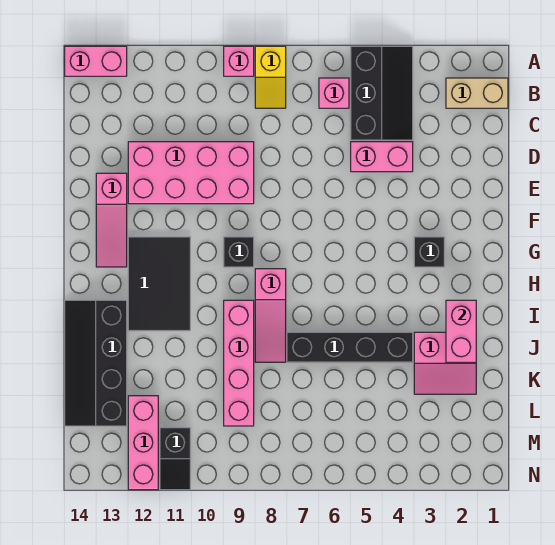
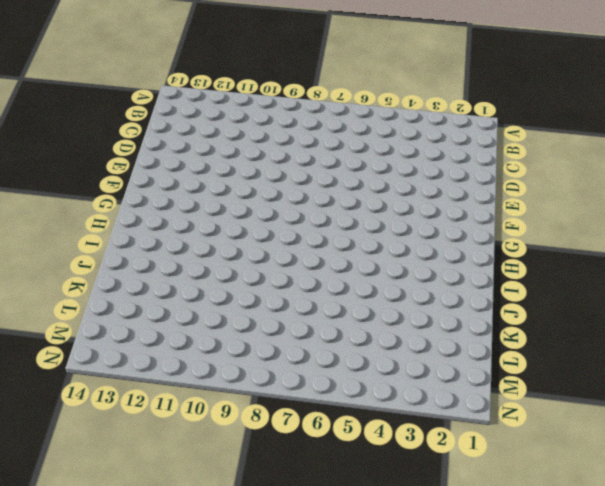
none -> black 2x3 slope [351,46,413,140]
none -> yellow 1x2 slope [255,46,286,108]
none -> pink 1x1 brick [224,46,254,76]

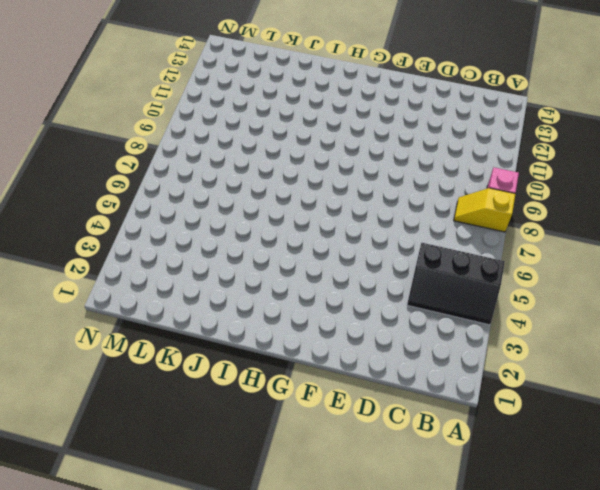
none -> pink 1x2 brick [65,46,127,76]
none -> tan 1x2 brick [446,78,508,108]
none -> pink 1x1 brick [319,78,349,108]

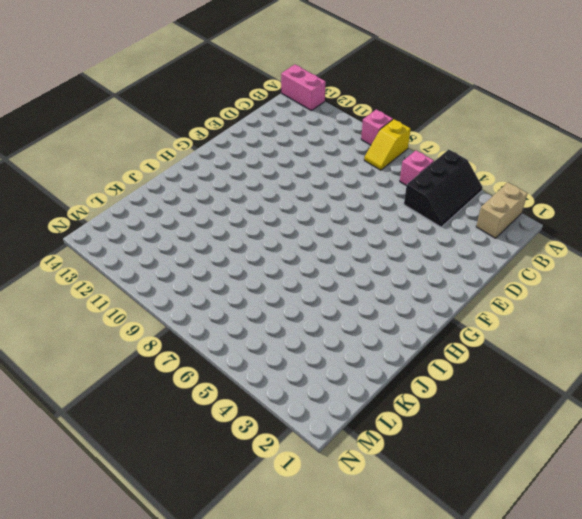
tan 1x2 brick [476,182,527,238] -> tan 1x2 brick turned to [446,78,508,108]
none -> pink 1x2 brick [351,142,413,172]
none -> pink 2x4 brick [128,142,254,204]
none -> pink 1x3 slope [96,173,127,267]

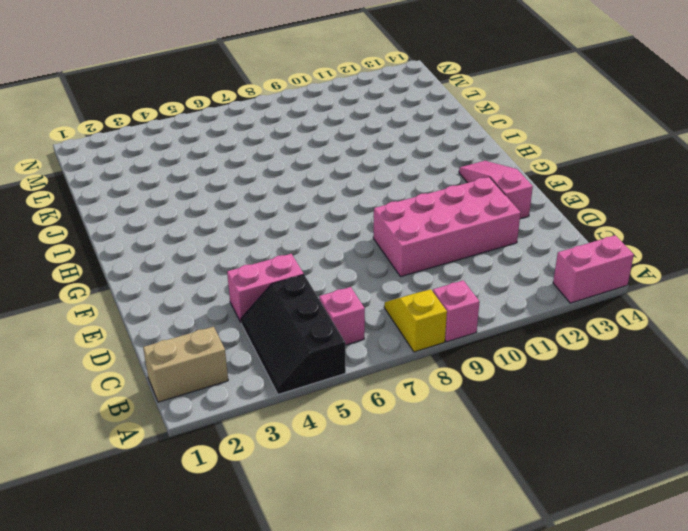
none -> black 1x1 brick [414,237,444,267]
none -> black 1x1 brick [224,237,254,267]
none -> black 2x3 tile [128,237,190,331]

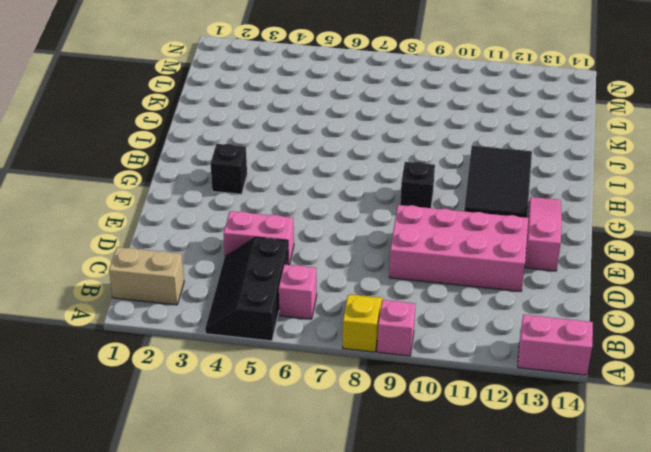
none -> pink 1x3 slope [255,269,286,362]
none -> pink 1x4 brick [224,300,254,426]
none -> black 2x4 slope [65,300,127,426]

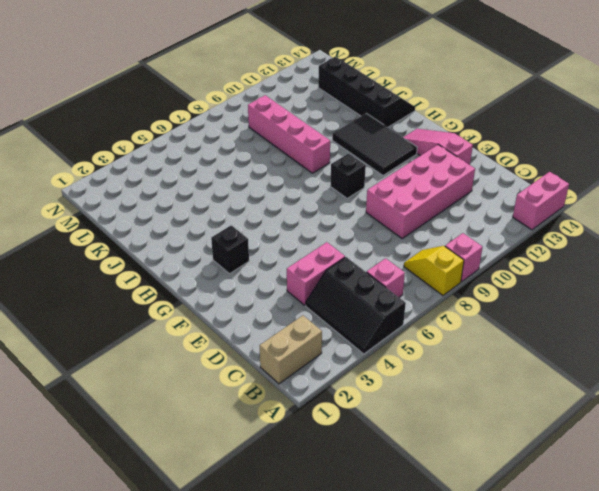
none -> pink 1x3 slope [255,269,286,362]
none -> pink 2x2 slope [414,332,476,394]
none -> black 1x4 brick [287,332,413,362]

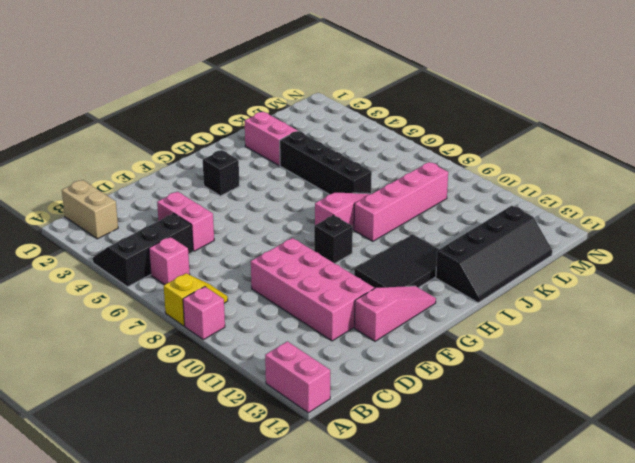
none -> pink 1x3 brick [128,396,158,490]
none -> black 1x2 slope [160,428,190,490]
none -> pink 1x2 brick [446,300,476,362]

